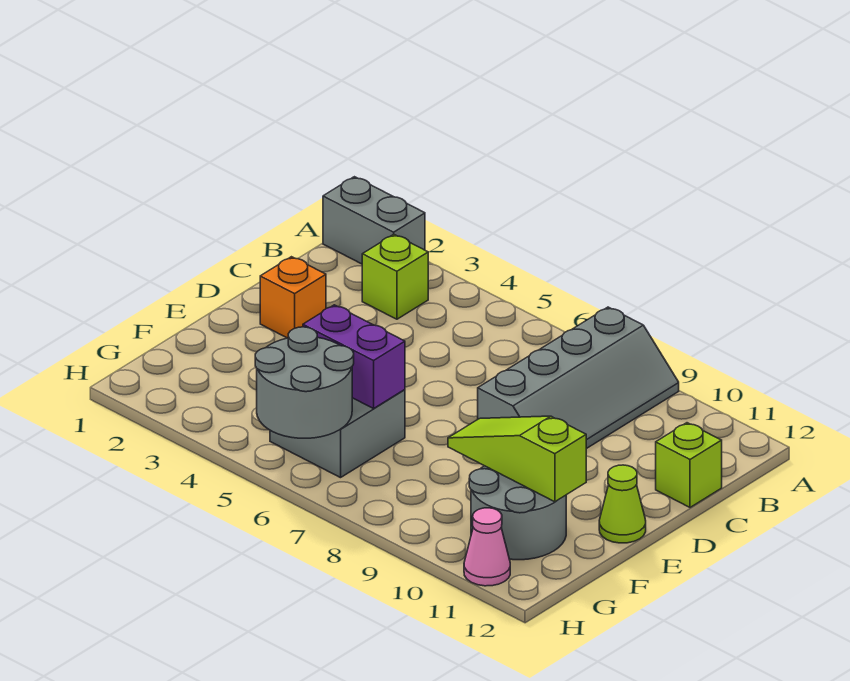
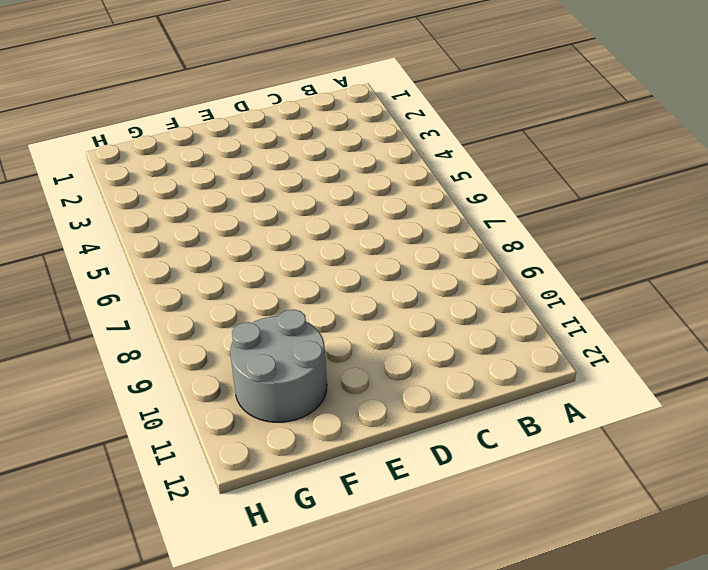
none -> grey 1x2 brick [323,177,425,264]
none -> grey 2x4 slope [478,307,679,449]
none -> lime 1x1 brick [362,234,428,319]

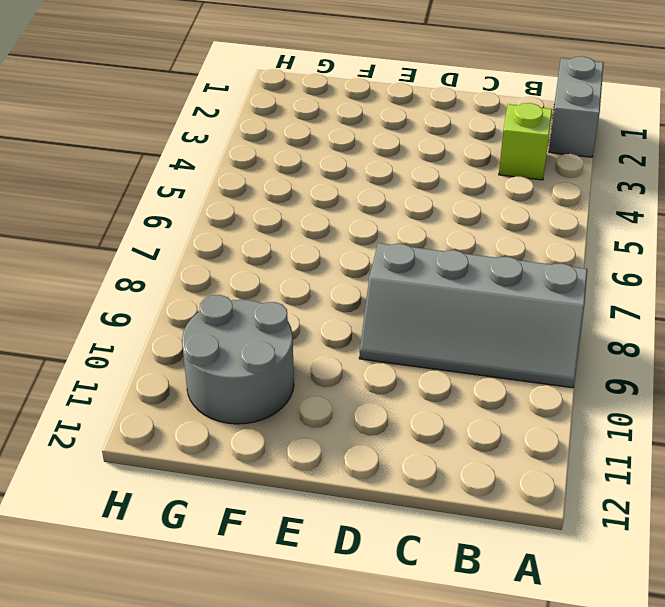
none -> lime 1x1 brick [656,423,722,507]
none -> orange 1x1 brick [260,257,326,338]
none -> lime 1x1 cone [599,465,646,543]

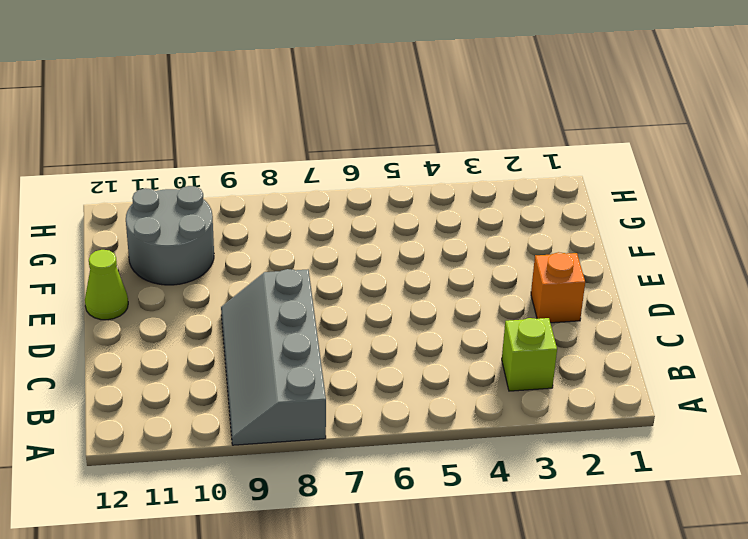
none -> grey 1x2 brick [323,177,425,264]
none -> lime 1x1 brick [656,423,722,507]
none -> grey 2x2 brick [270,390,405,478]

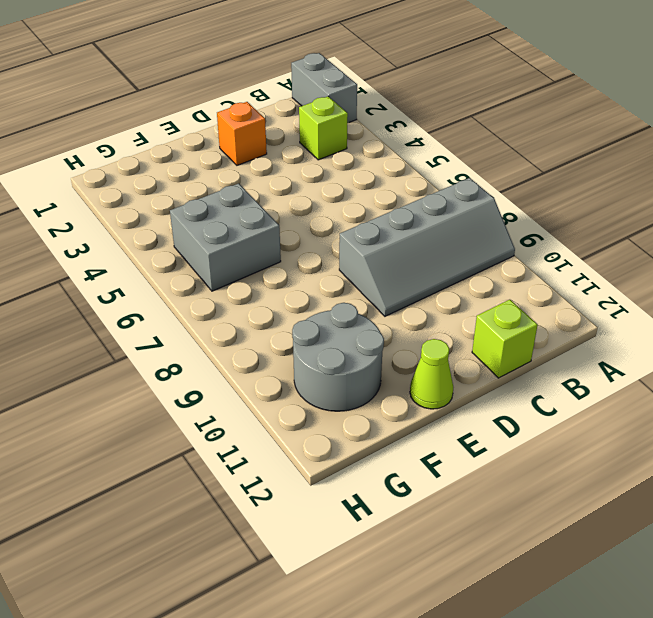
none -> pink 1x1 cone [464,508,510,586]
none -> purple 1x2 brick [303,305,405,409]
none -> lime 1x3 slope [448,416,586,502]

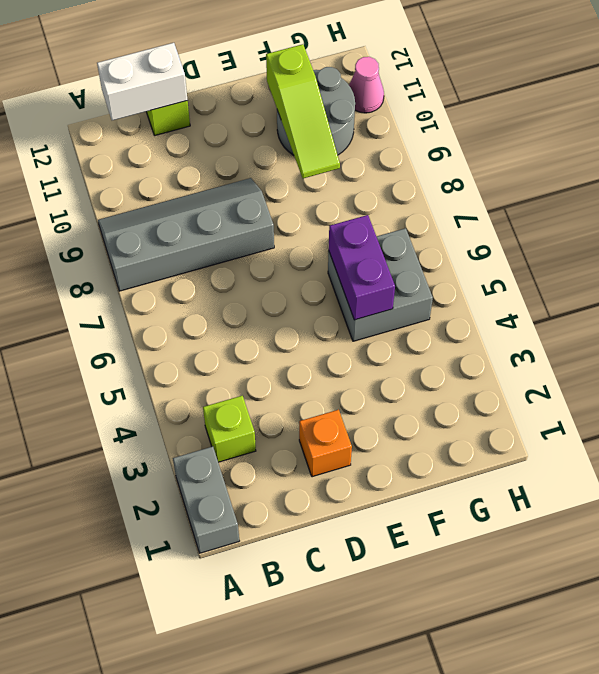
white 1x2 brick [97,43,188,120] -> none
none -> lime 1x1 cone [599,465,646,543]
none -> grey 2x2 round brick [255,327,354,438]

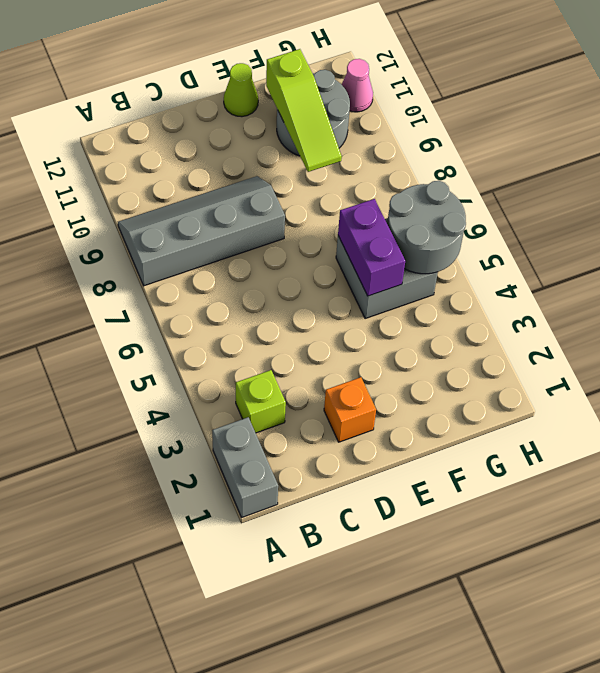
none -> lime 1x1 brick [656,423,722,507]

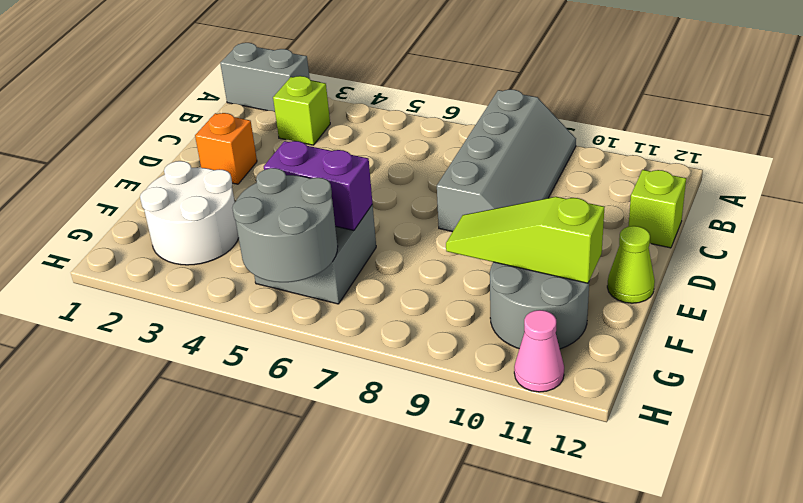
white 2x2 round brick [140,161,239,265] -> none

